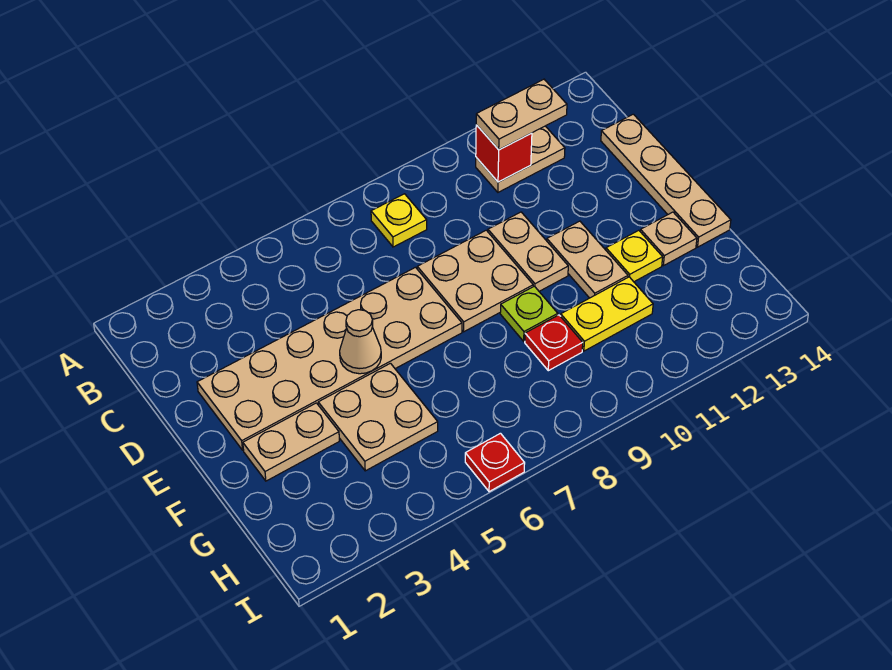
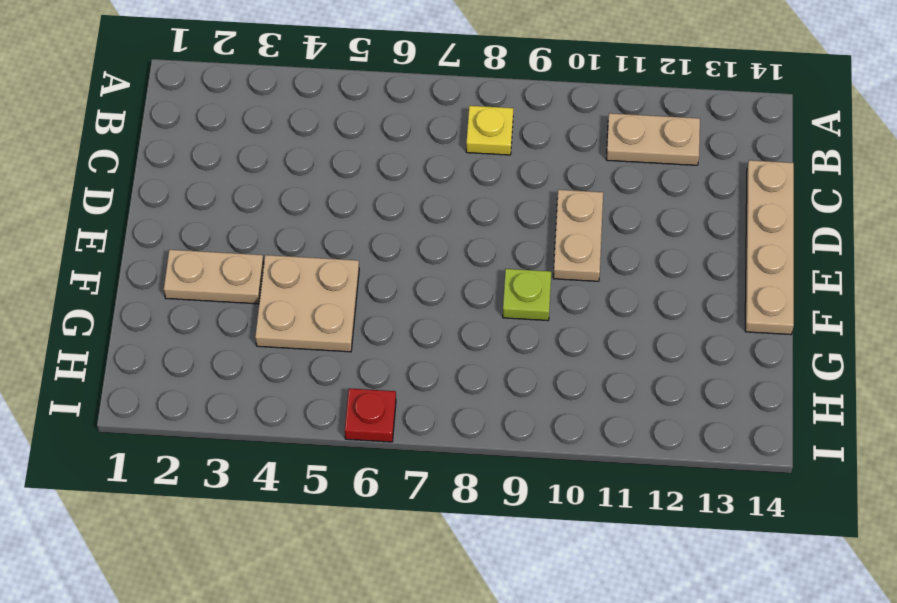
none -> tan 2x6 plate [197,267,462,450]
none -> tan 2x2 plate [417,230,533,332]
none -> tan 1x2 plate [547,221,628,298]

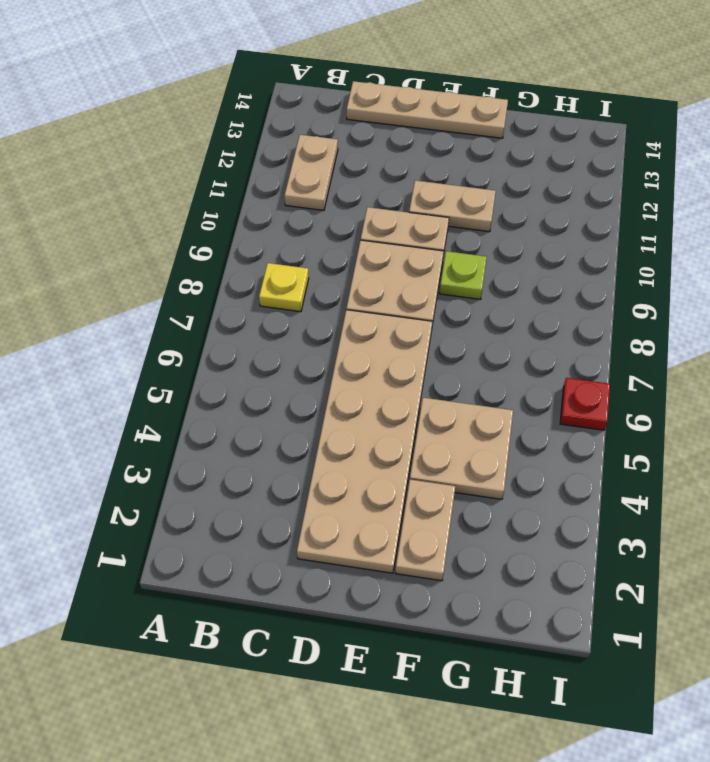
none -> yellow 1x1 plate [606,230,663,282]
none -> tan 1x1 plate [640,212,697,266]
none -> red 1x1 plate [525,315,583,371]

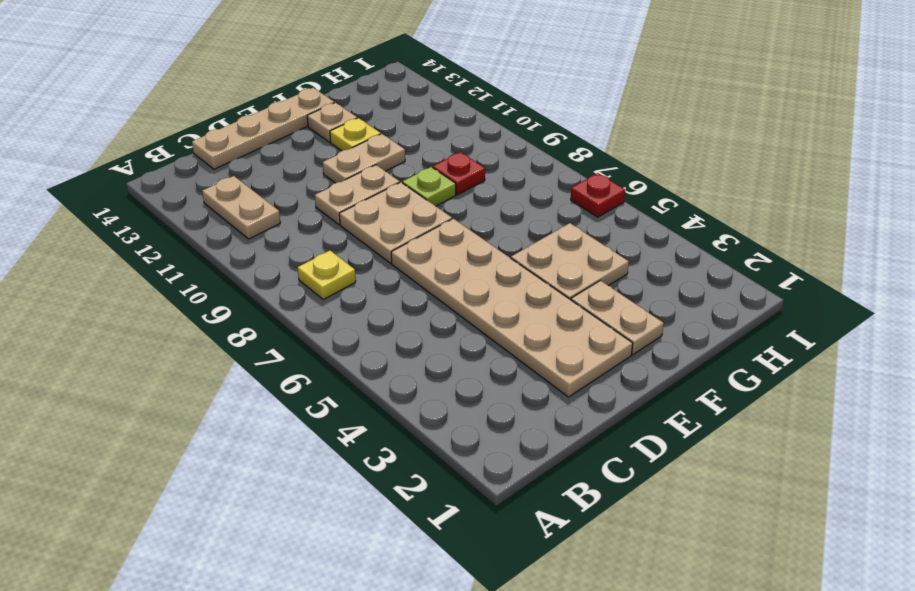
none -> yellow 1x2 plate [561,277,653,351]
none -> red 1x1 brick [476,125,532,182]
none -> tan 1x1 cone [340,310,381,374]

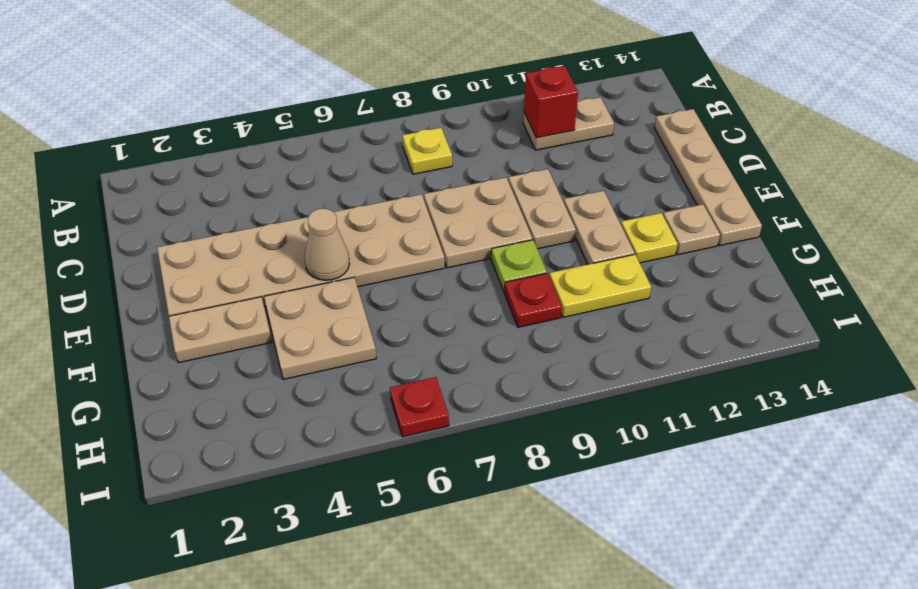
none -> tan 1x2 plate [476,79,567,150]

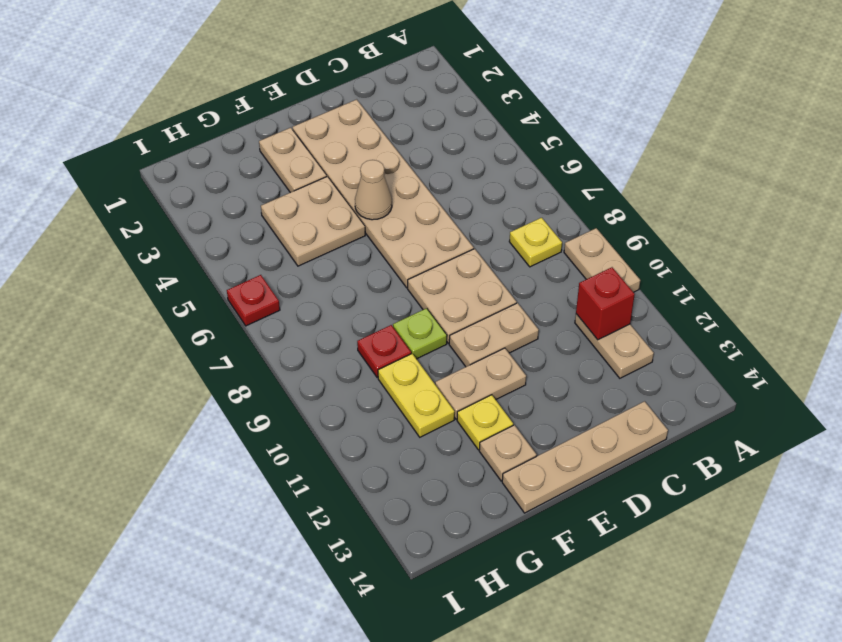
tan 1x2 plate [564,228,640,292] -> tan 1x2 plate moved to [476,79,567,150]

